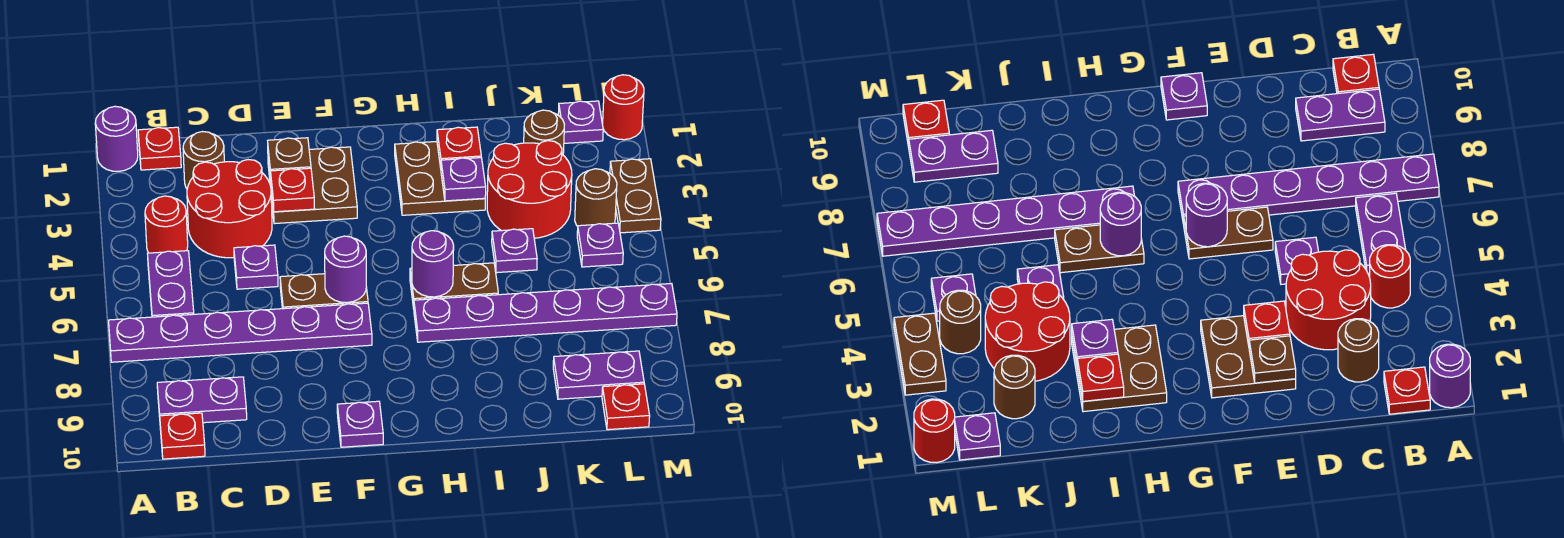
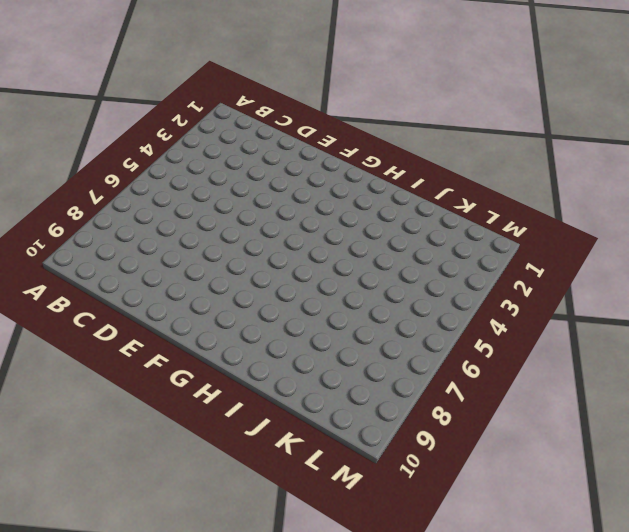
none -> purple 1x1 round brick [95,106,138,171]
none -> purple 1x6 plate [109,303,372,362]
none -> red 1x1 plate [138,127,181,170]
none -> red 1x1 round brick [145,196,188,253]

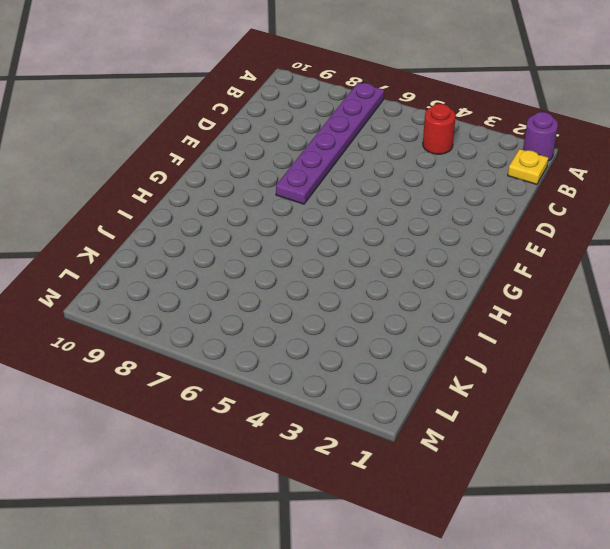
yellow 1x1 plate [508,149,548,184] -> red 1x1 plate [138,127,181,170]
none -> purple 1x2 plate [148,251,194,317]
none -> purple 1x2 plate [157,377,247,423]
none -> red 1x1 plate [160,413,205,459]
none -> brown 1x1 round brick [183,132,224,188]

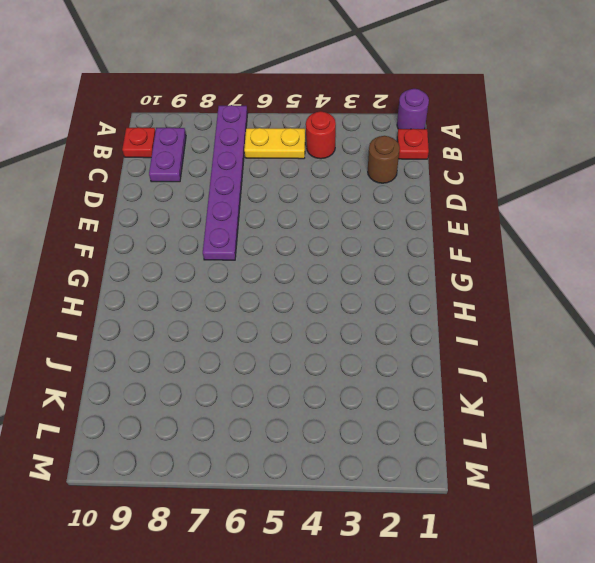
yellow 1x2 plate [244,128,305,159] -> purple 1x2 plate [148,251,194,317]
none -> red 2x2 round brick [187,160,272,258]
none -> purple 1x1 plate [234,245,278,289]
none -> brown 2x2 plate [268,147,357,224]
none -> brown 1x2 plate [280,274,368,309]

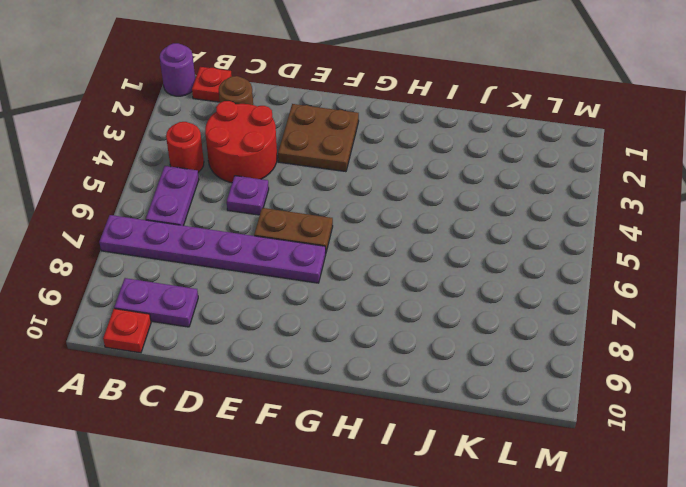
none -> purple 1x1 plate [337,401,383,447]
none -> brown 2x2 plate [395,142,485,215]
none -> brown 1x2 plate [410,263,498,308]
none -> purple 1x6 plate [414,284,677,342]

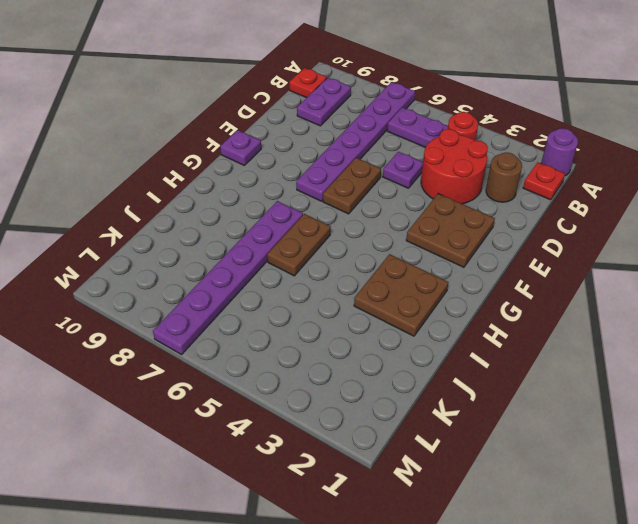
none -> red 2x2 round brick [487,141,572,238]
none -> purple 1x1 plate [492,229,537,273]
none -> brown 1x1 round brick [524,110,565,155]
none -> purple 1x2 plate [553,351,644,399]

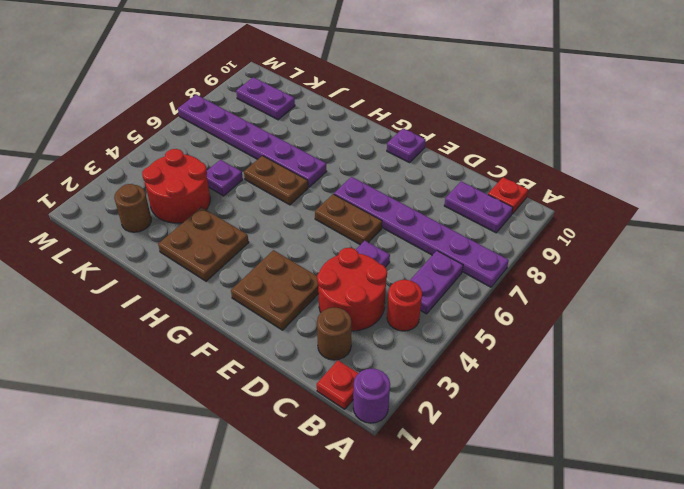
none -> purple 1x1 plate [558,101,603,143]
none -> brown 1x1 round brick [575,169,617,226]
none -> purple 1x1 plate [577,223,623,267]
none -> red 1x1 plate [602,384,650,430]

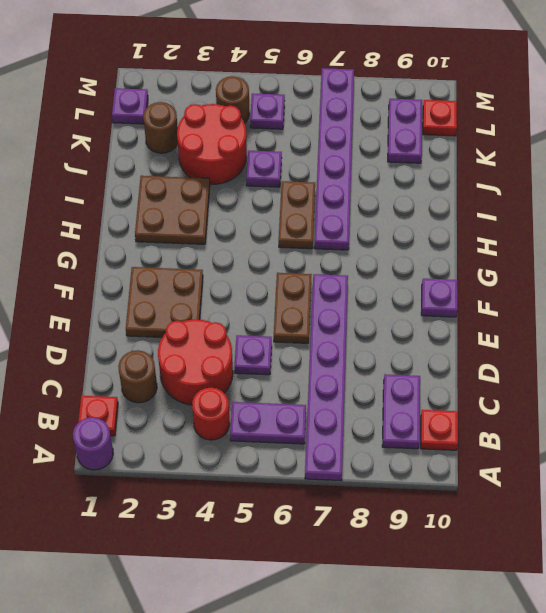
none -> red 1x1 round brick [603,75,644,140]
none -> brown 1x2 plate [610,159,661,233]
none -> brown 1x1 plate [268,138,311,179]
none -> red 1x1 plate [271,168,314,212]

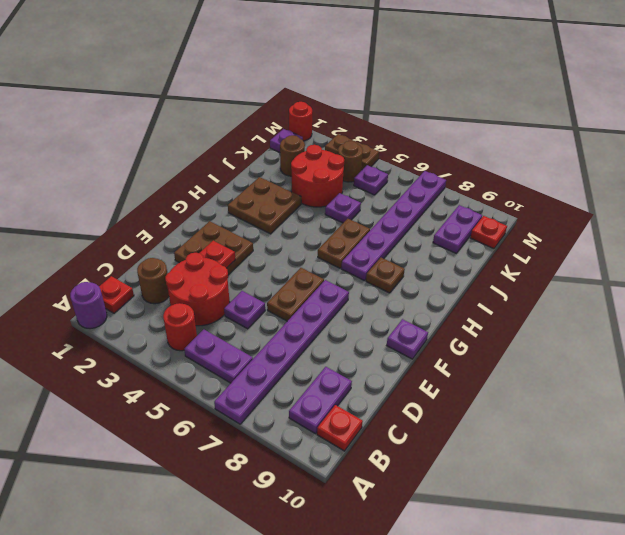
brown 1x1 plate [366,258,405,293] -> brown 1x1 plate moved to [268,138,311,179]
none -> purple 1x1 round brick [325,236,366,303]
none -> purple 1x1 round brick [412,231,454,297]
none -> red 1x1 plate [437,127,481,168]
none -> purple 1x1 plate [441,158,486,201]

